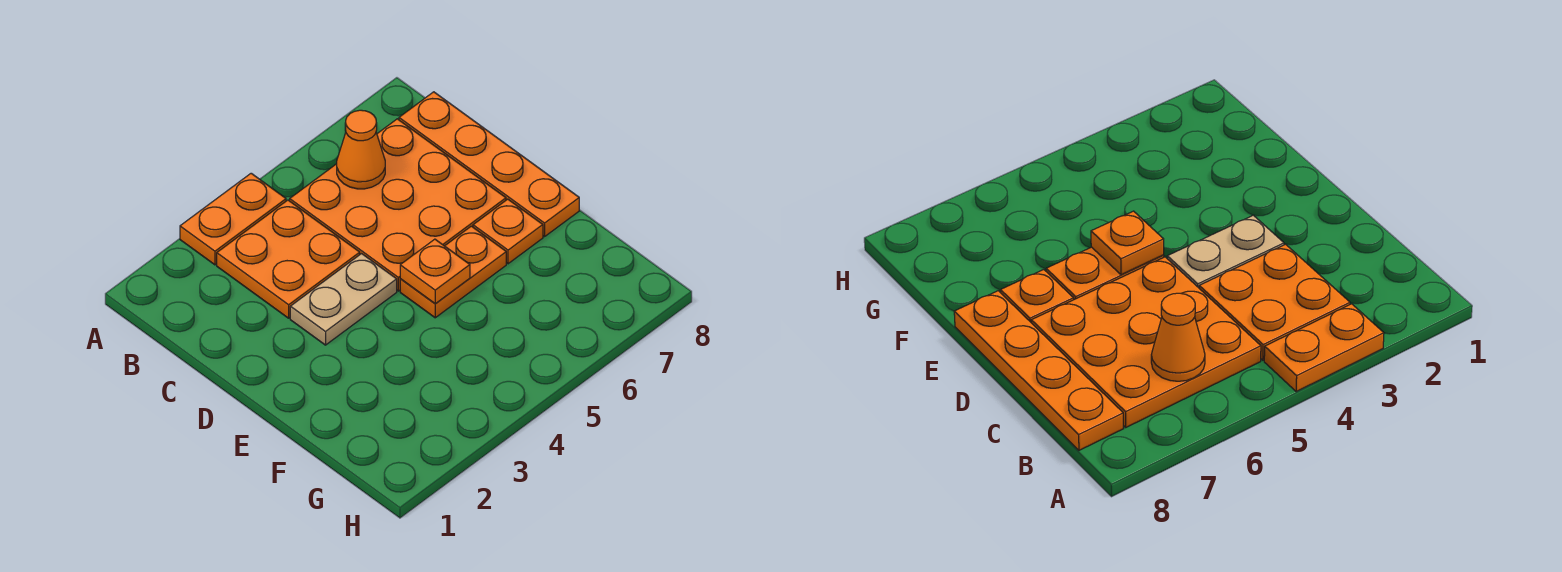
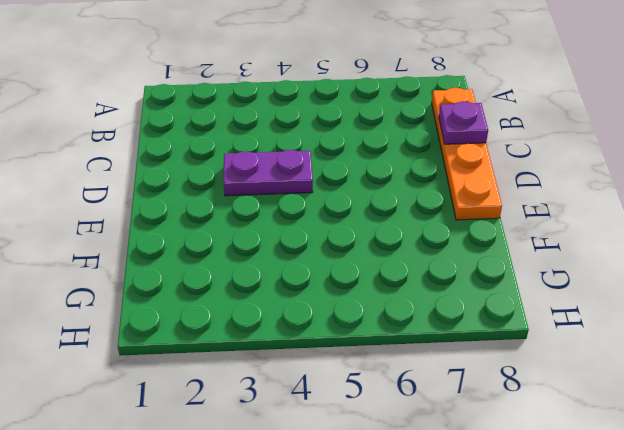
purple 1x1 plate [439,101,488,144] -> none
purple 1x2 plate [224,150,313,196] -> tan 1x2 plate [290,254,397,345]
none -> orange 1x2 plate [180,173,286,265]
none -> orange 2x2 plate [217,200,360,318]

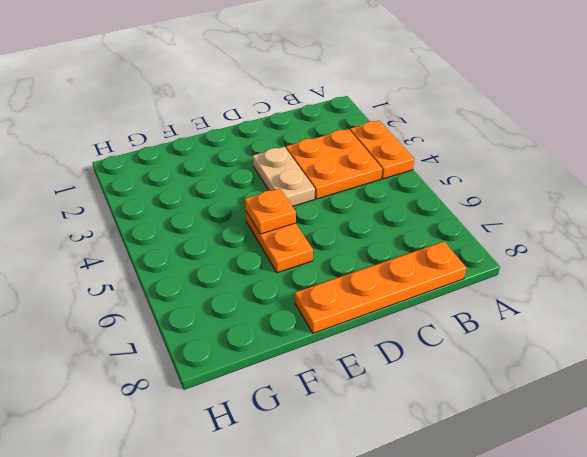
none -> orange 3x3 plate [290,119,506,291]
none -> orange 1x1 plate [473,199,543,264]

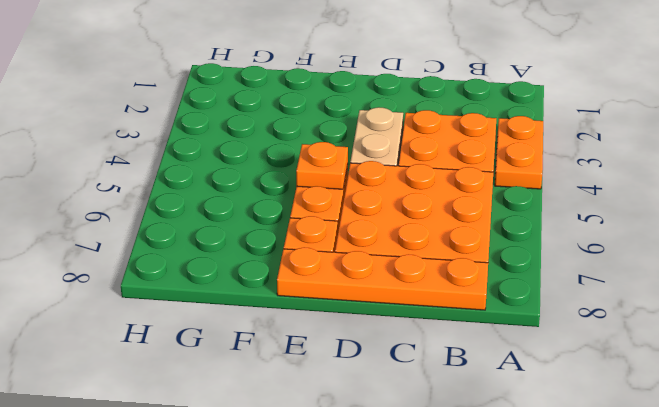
none -> orange 1x1 cone [337,110,385,189]

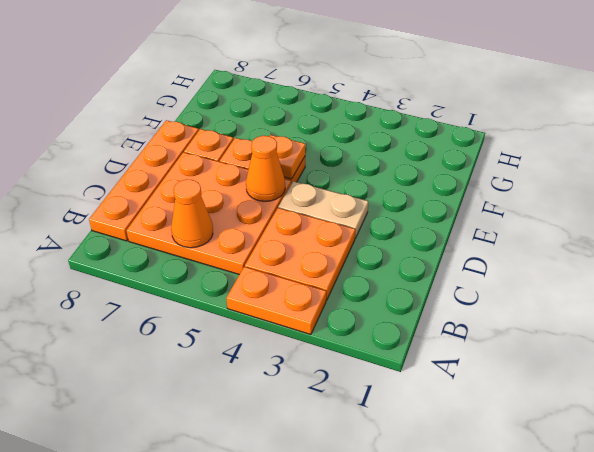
orange 1x1 cone [246,136,285,201] -> none

